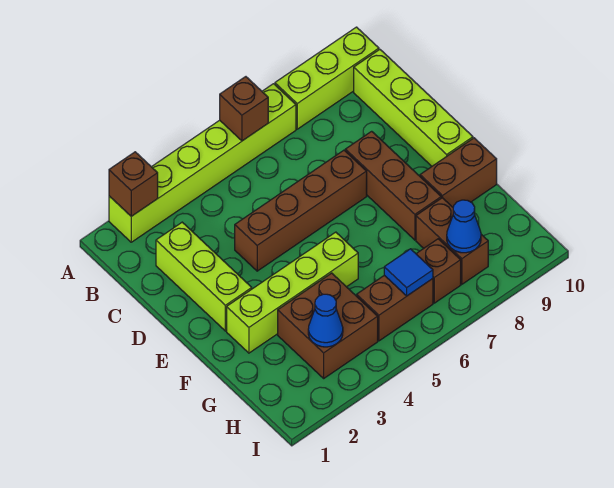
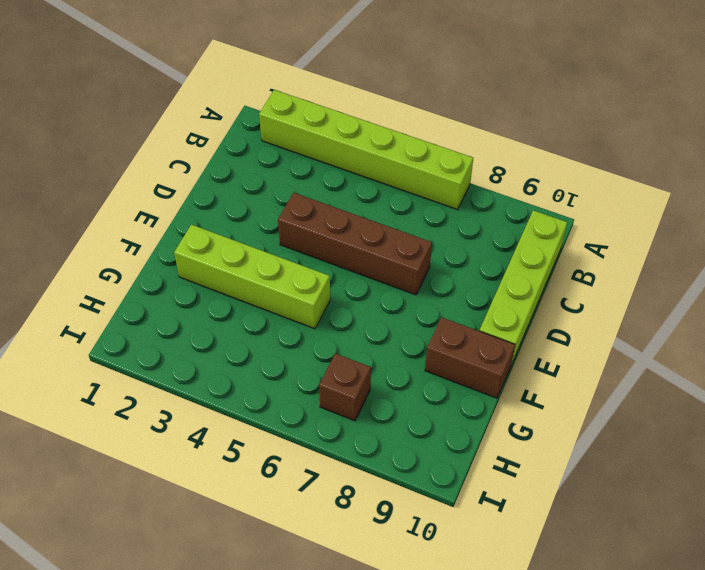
none -> lime 1x3 brick [275,27,379,129]
none -> lime 1x3 brick [156,222,252,331]
none -> brown 1x3 brick [345,131,441,240]

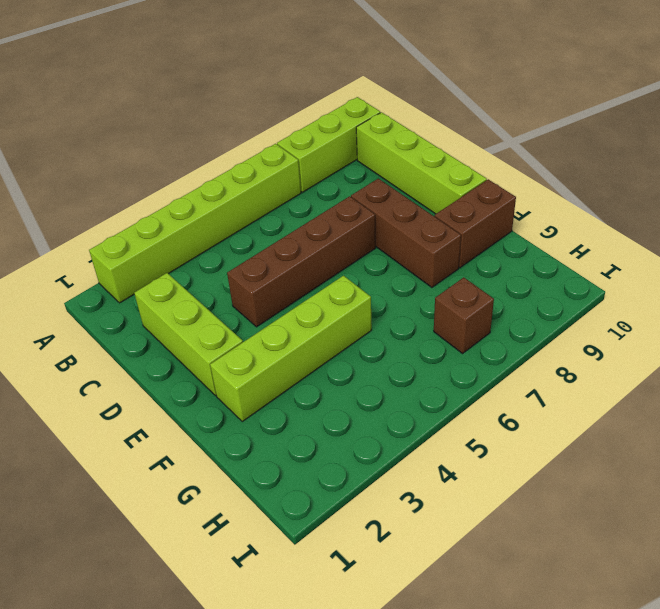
none -> brown 2x2 brick [278,273,378,378]
none -> brown 1x2 brick [416,198,488,284]
none -> brown 1x2 brick [357,275,433,341]

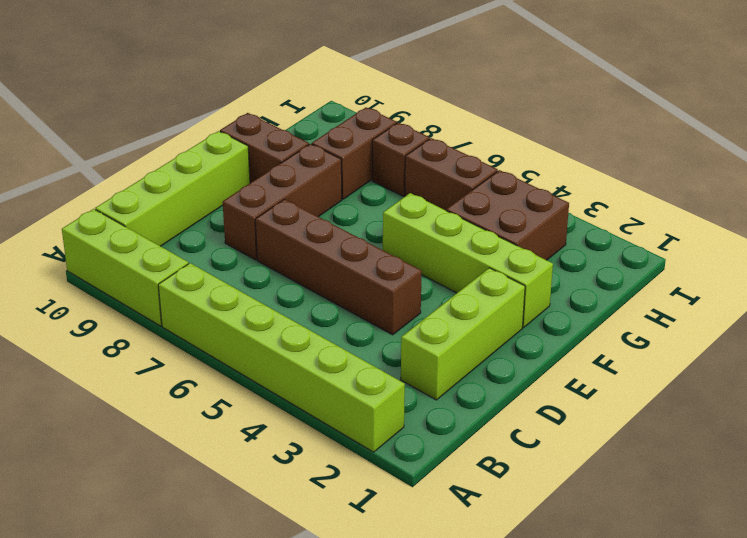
none -> brown 1x1 brick [109,152,158,216]
none -> brown 1x1 brick [220,77,268,141]
none -> blue 1x1 cone [308,294,343,347]

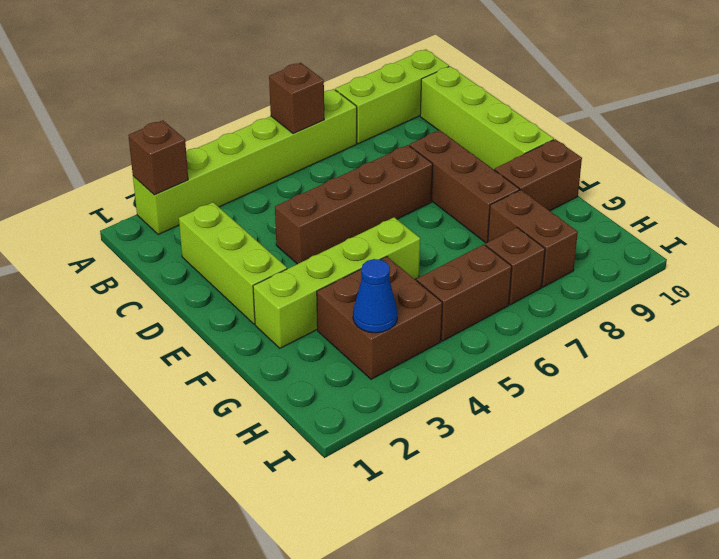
none -> blue 1x1 tile [384,249,433,296]
none -> blue 1x1 cone [447,200,481,253]

